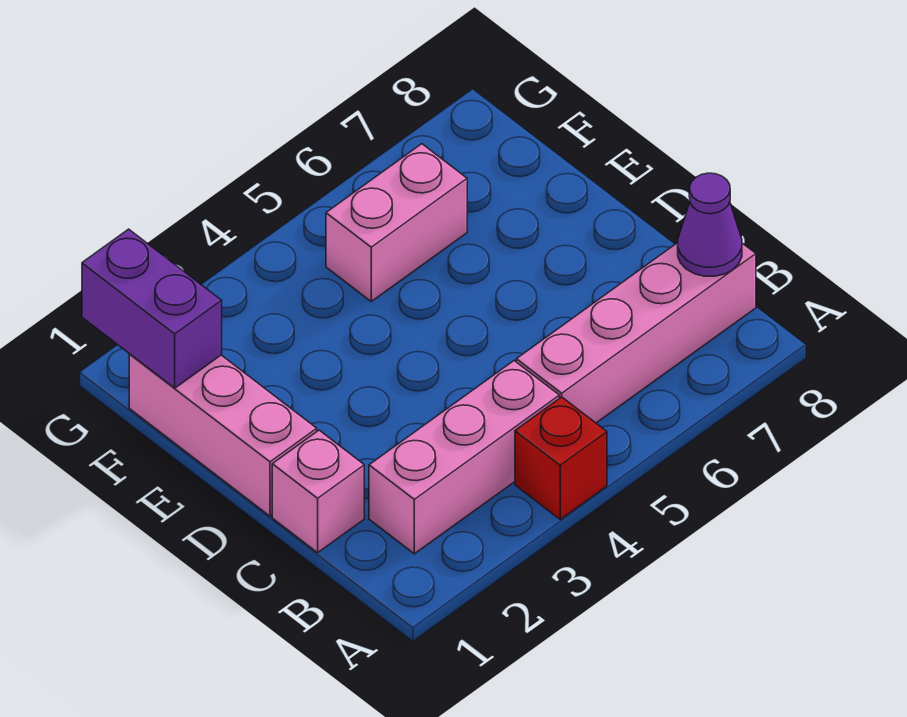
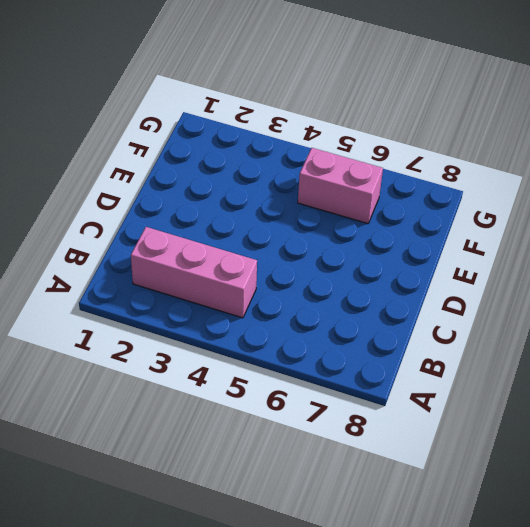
none -> red 1x1 brick [515,397,607,519]
none -> pink 1x4 brick [516,243,756,423]

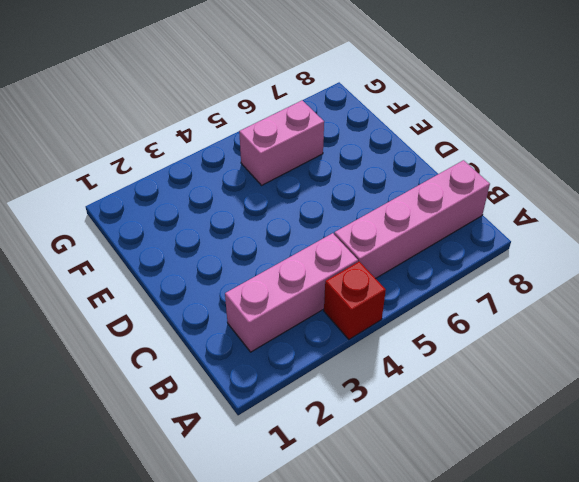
none -> pink 1x1 brick [272,430,364,553]
none -> pink 1x3 brick [129,354,317,516]

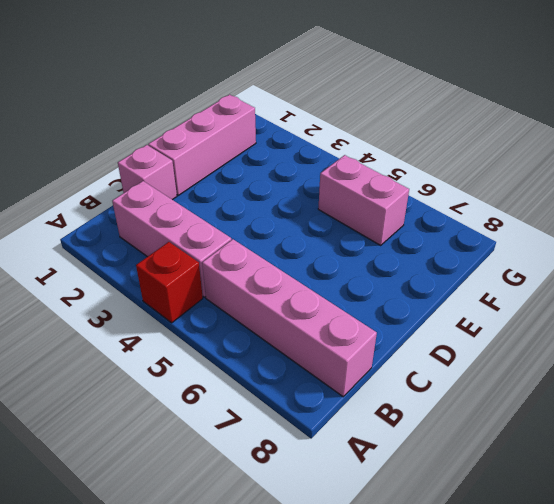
none -> purple 1x1 cone [678,173,742,276]
none -> purple 1x2 brick [82,229,222,388]

